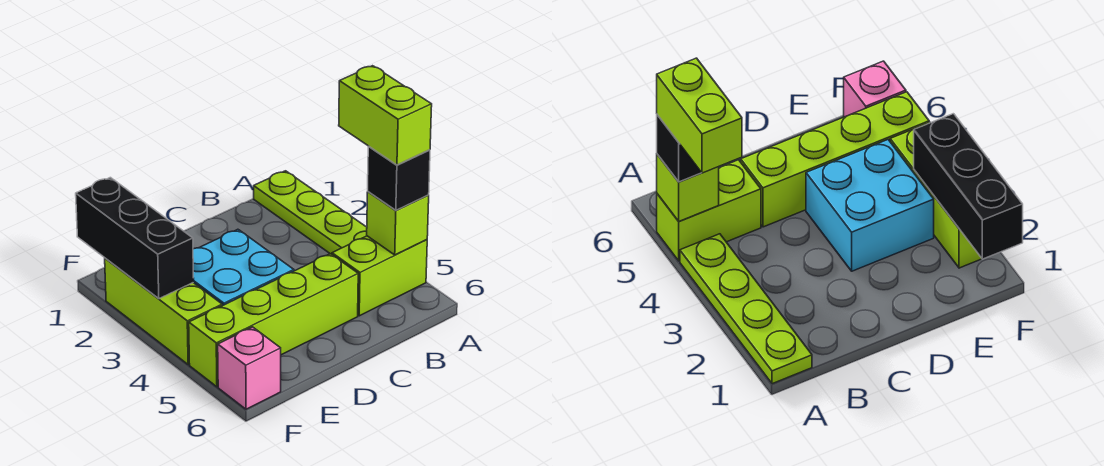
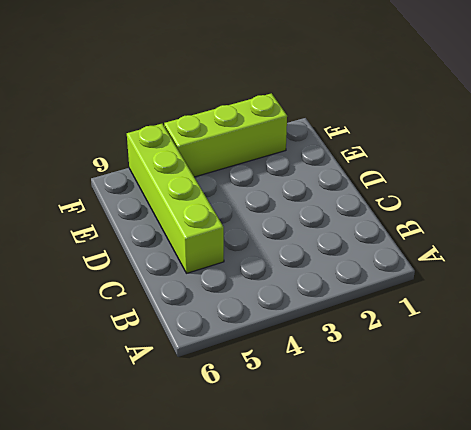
none -> lime 1x4 plate [254,171,367,254]
none -> lime 1x2 brick [332,236,427,316]

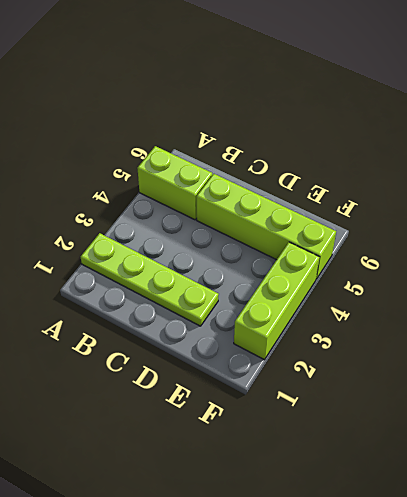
lime 1x4 plate [81,233,219,326] -> lime 1x4 plate turned to [254,171,367,254]
none -> cyan 2x2 brick [193,229,294,306]
none -> pink 1x1 brick [218,327,281,409]

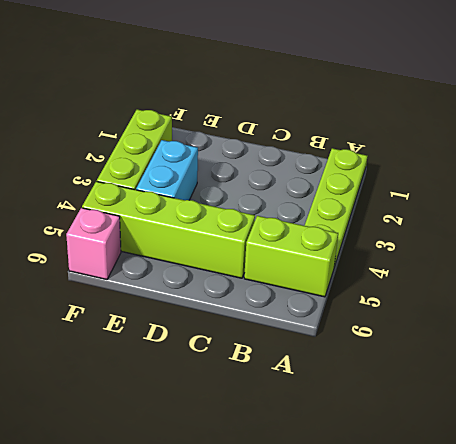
cyan 1x2 brick [136,140,198,200] -> cyan 2x2 brick [193,229,294,306]
none -> lime 1x1 brick [367,192,429,255]
none -> black 1x3 brick [76,178,194,299]

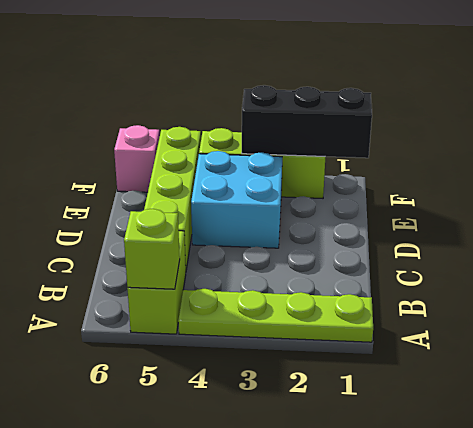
none -> black 1x1 brick [368,147,430,210]
none -> lime 1x2 brick [339,66,432,165]

